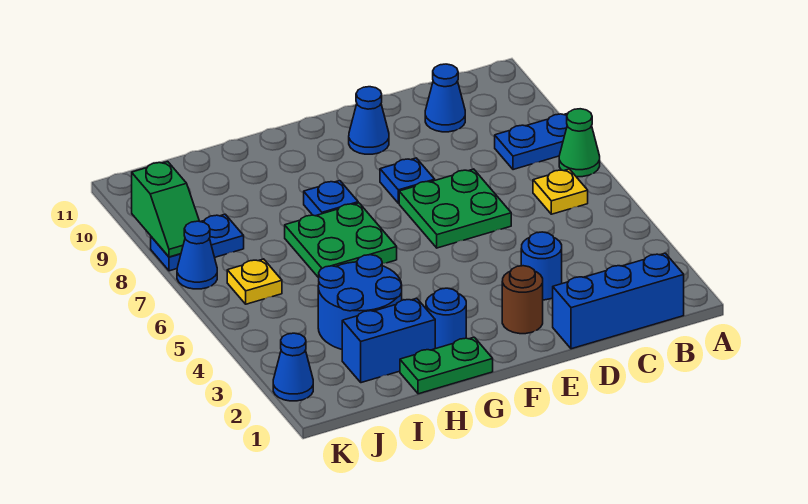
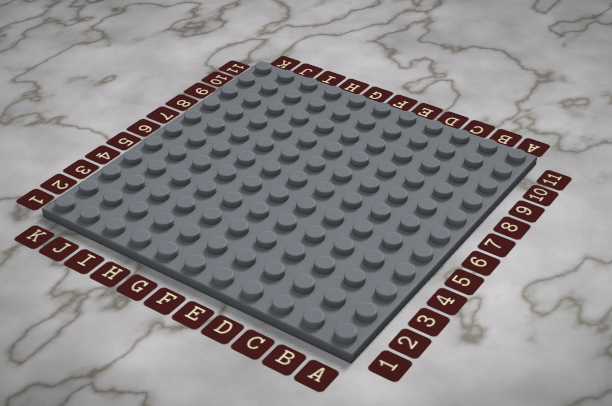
none -> green 1x1 cone [559,109,600,177]
none -> blue 1x2 plate [495,113,568,170]
none -> blue 1x3 brick [553,253,684,349]

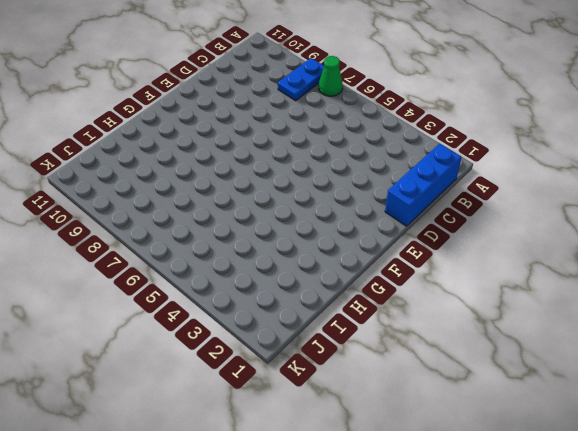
none -> yellow 1x1 plate [533,169,588,214]
none -> blue 1x1 cone [425,64,465,132]
none -> blue 1x1 round brick [521,232,562,300]

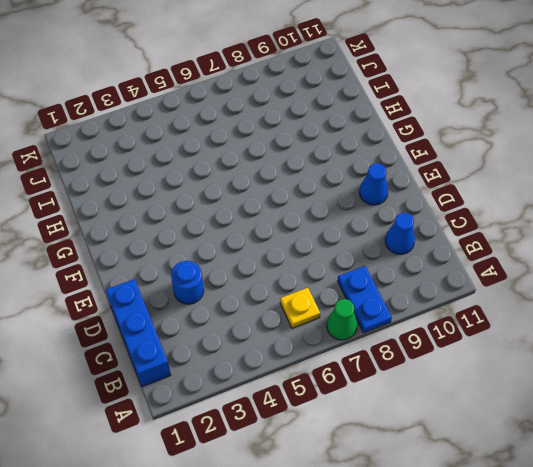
none -> green 2x2 plate [399,169,511,248]
none -> brown 1x1 round brick [502,266,543,334]
none -> blue 1x1 plate [380,158,435,203]

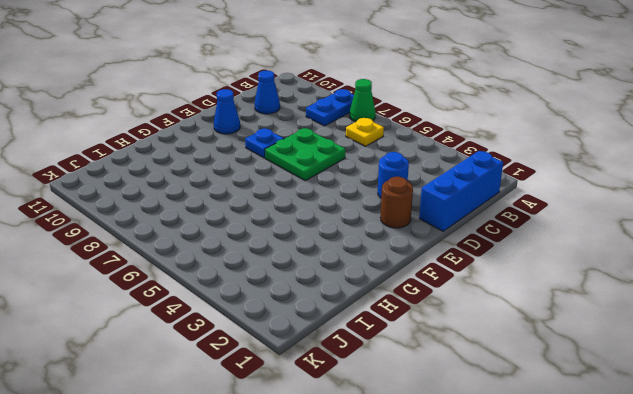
none -> green 1x2 plate [400,337,493,394]
none -> blue 1x1 round brick [426,288,466,349]
none -> green 2x2 plate [285,203,397,278]

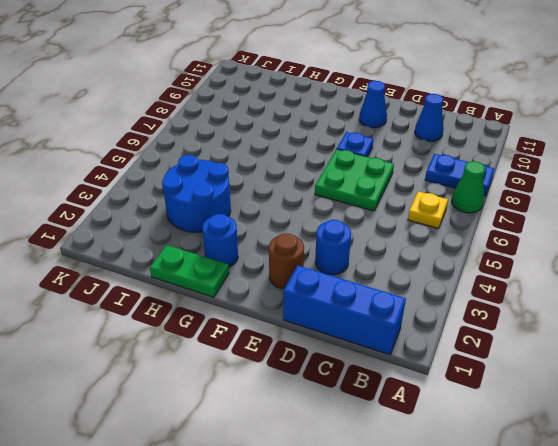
none -> green 2x2 plate [285,203,397,278]
none -> blue 1x1 plate [304,181,358,216]
none -> blue 1x2 brick [342,298,435,383]

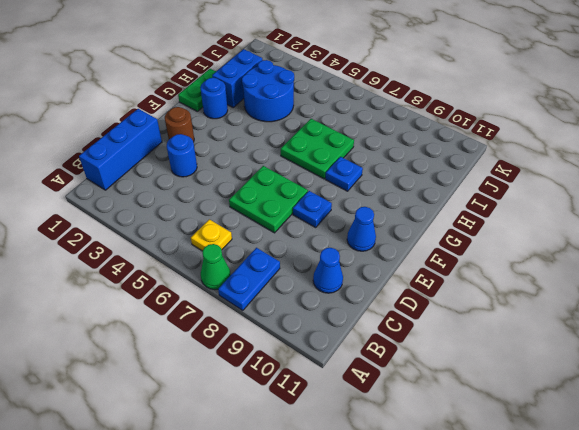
none -> yellow 1x1 plate [227,259,282,304]
none -> blue 1x2 plate [151,214,244,271]
none -> blue 1x1 cone [273,333,313,401]

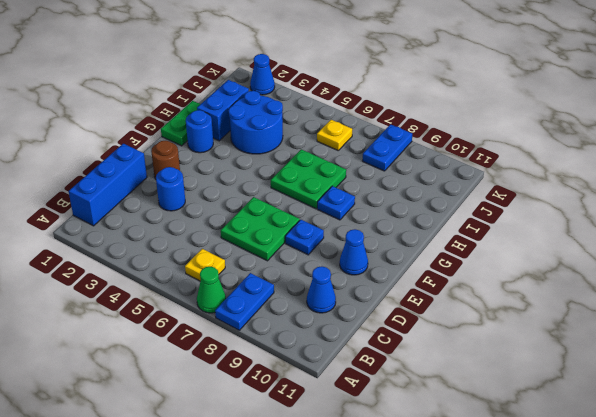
none -> blue 1x1 cone [177,221,217,289]
none -> green 1x2 slope [132,162,200,257]

